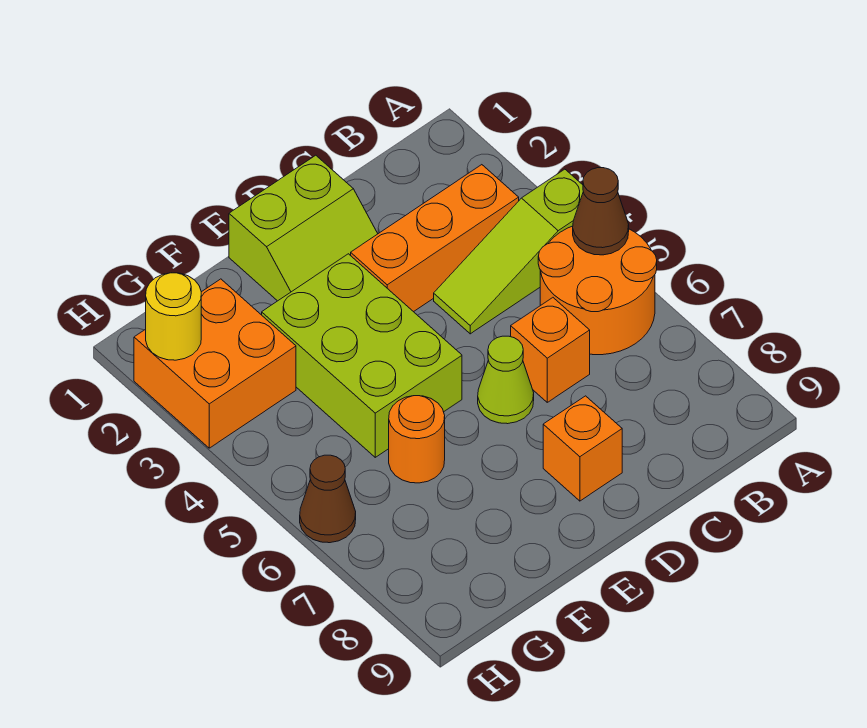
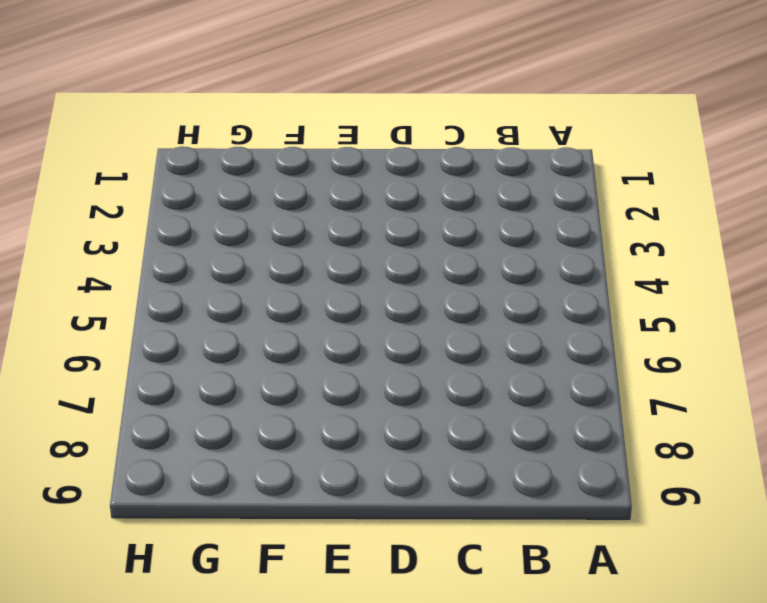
none -> lime 1x3 slope [434,169,583,334]
none -> orange 2x2 round brick [538,226,657,355]
none -> orange 1x3 brick [351,165,519,312]

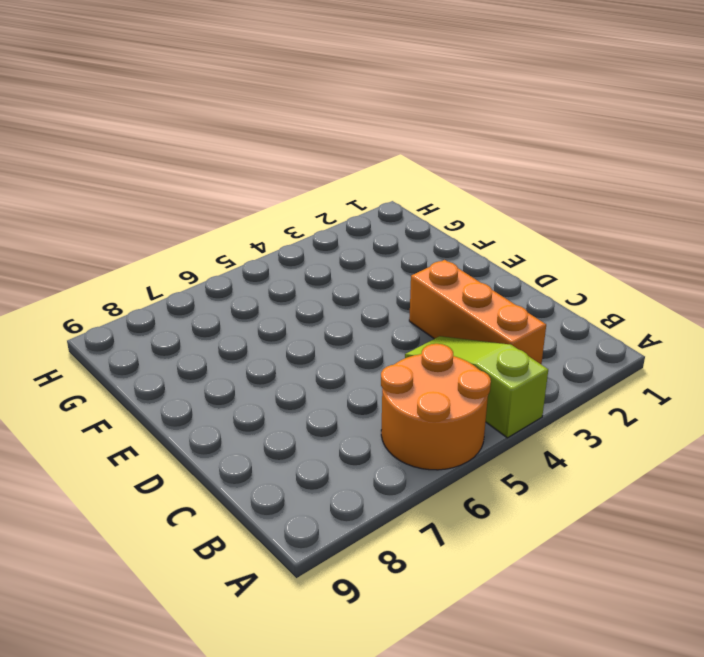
none -> orange 1x1 brick [511,298,590,402]
none -> lime 2x2 slope [229,155,378,301]
none -> lime 1x1 cone [478,336,534,424]

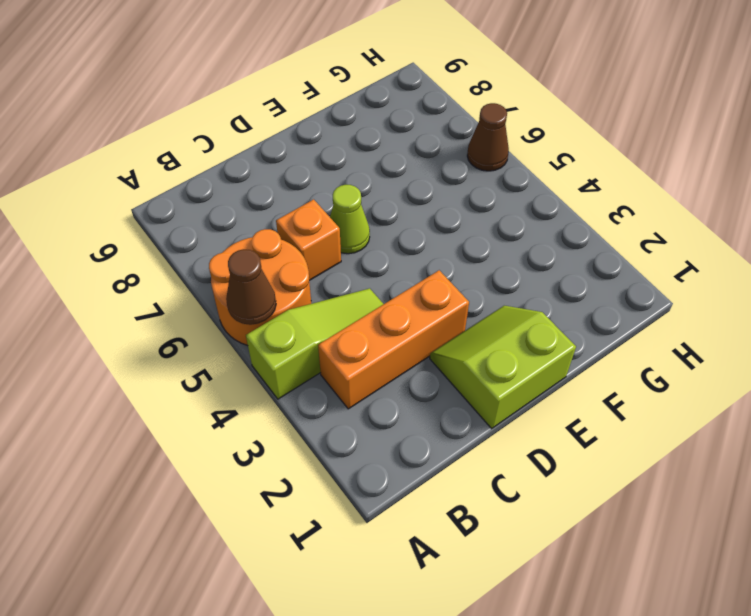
none -> orange 1x1 brick [543,396,622,501]
none -> lime 2x3 brick [262,254,462,457]
none -> orange 1x1 round brick [389,396,445,483]

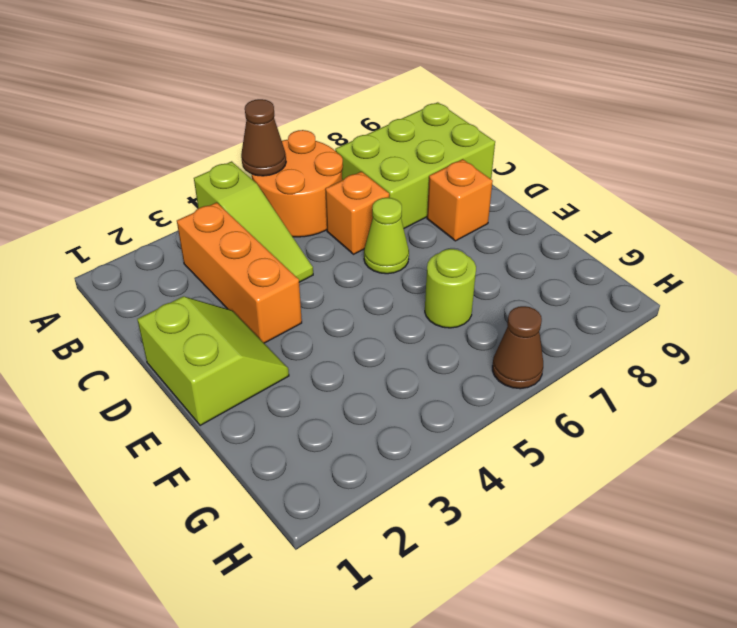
lime 2x3 brick [335,102,495,228] -> lime 2x3 brick moved to [262,254,462,457]
lime 1x1 round brick [425,249,476,328] -> orange 1x1 round brick [389,396,445,483]
none -> orange 2x2 brick [134,279,296,448]
none -> yellow 1x1 round brick [146,273,201,360]

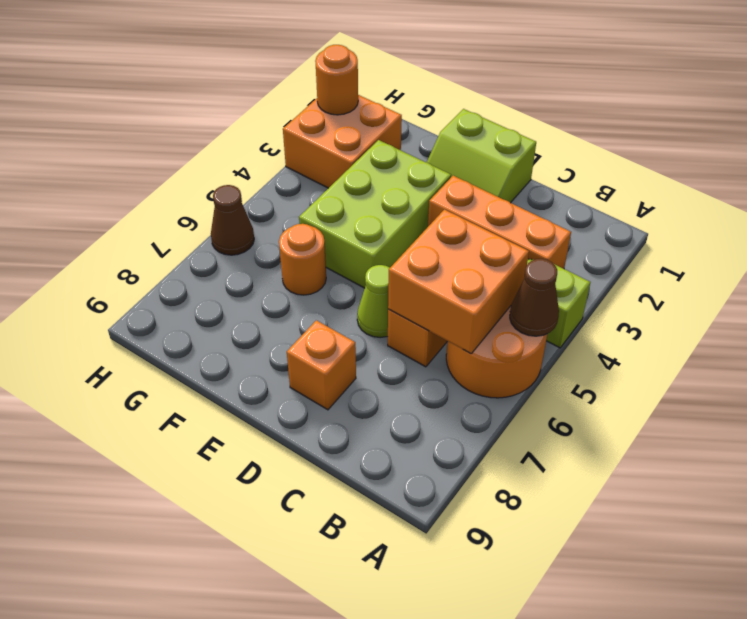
orange 2x2 brick [388,210,529,354] -> none
orange 1x1 round brick [315,45,358,115] -> yellow 1x1 round brick [146,273,201,360]

